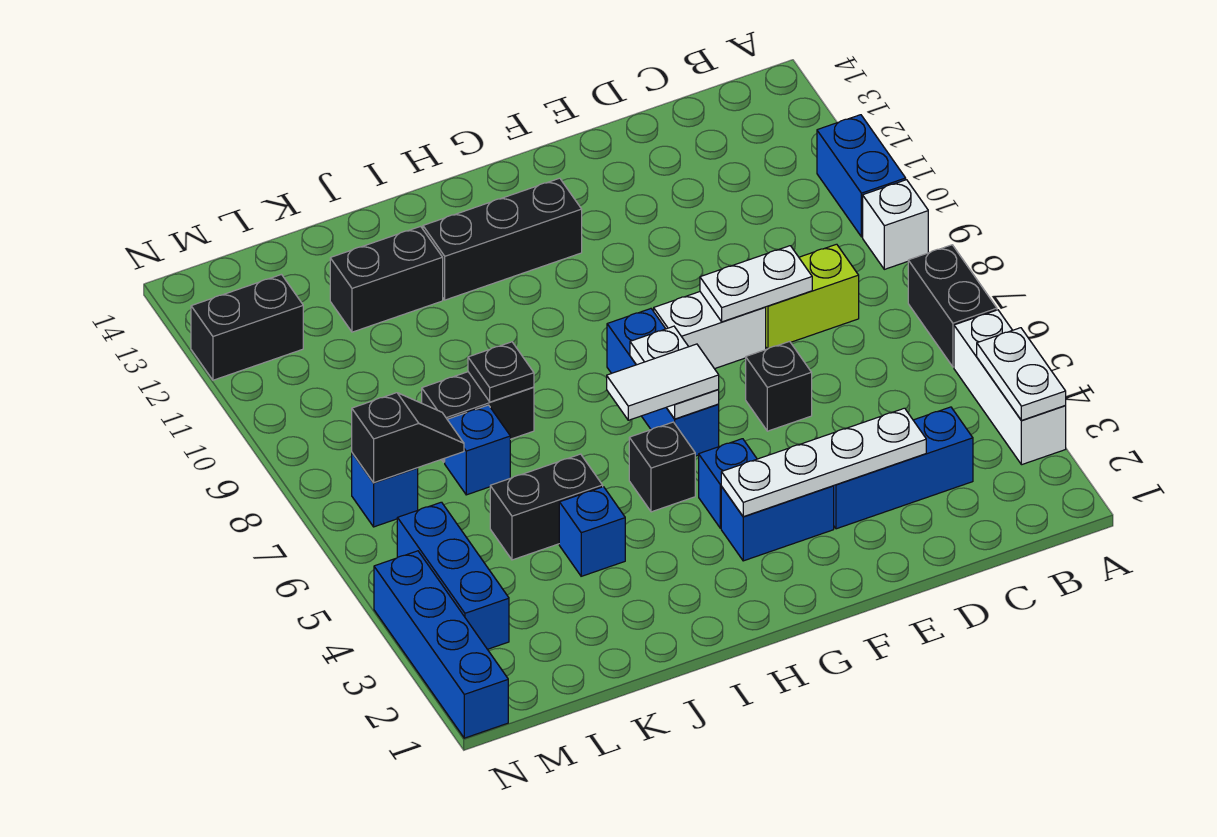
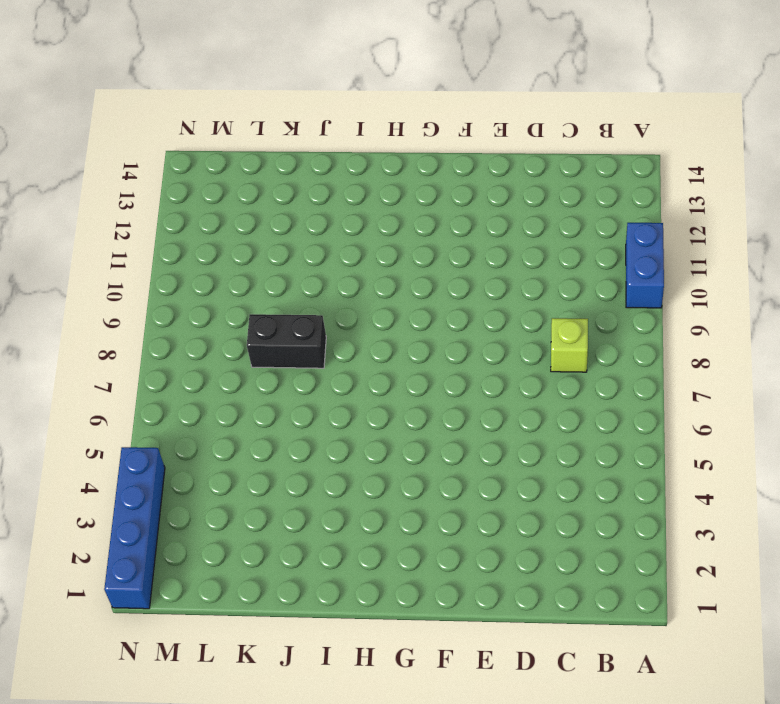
lime 1x1 brick [551,318,588,372] -> lime 1x2 brick [766,244,859,349]
none -> white 1x3 brick [954,310,1066,465]
none -> black 1x2 brick [908,245,997,367]
none -> white 1x1 brick [863,180,928,269]

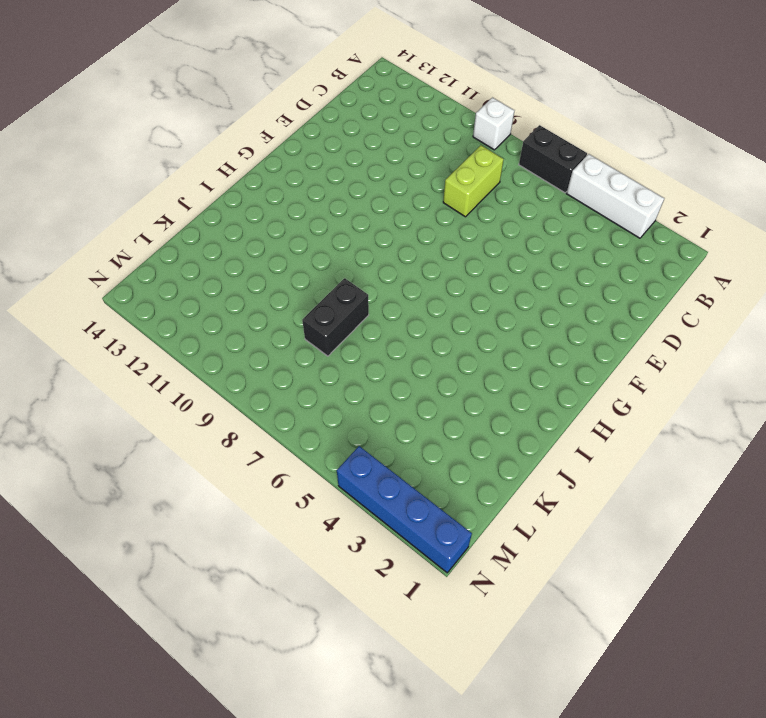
none -> blue 1x2 brick [817,115,906,237]
none -> blue 1x3 brick [834,407,973,529]
none -> black 1x1 brick [746,341,812,431]

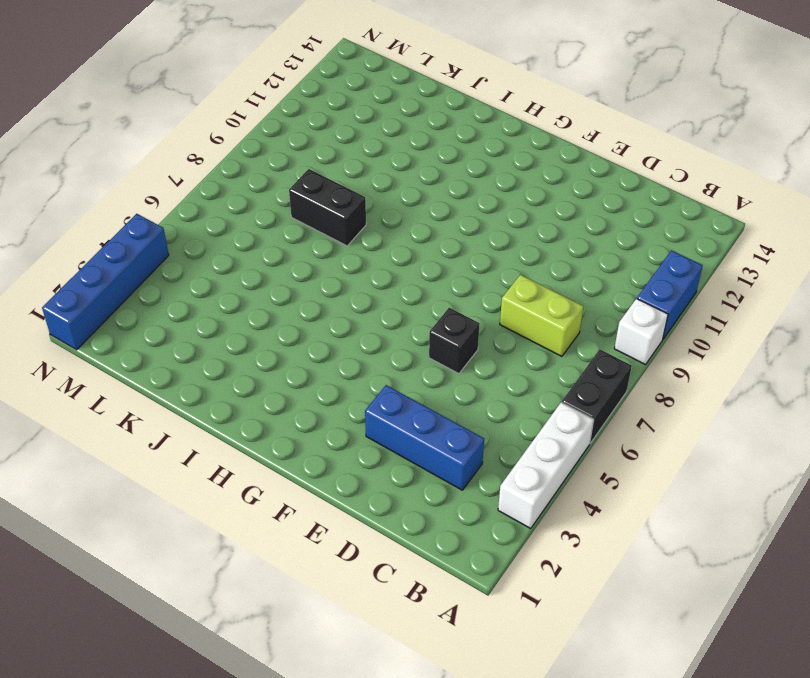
none -> white 1x2 brick [654,292,766,369]
none -> blue 1x2 brick [721,486,834,561]
none -> blue 1x1 brick [699,439,757,528]

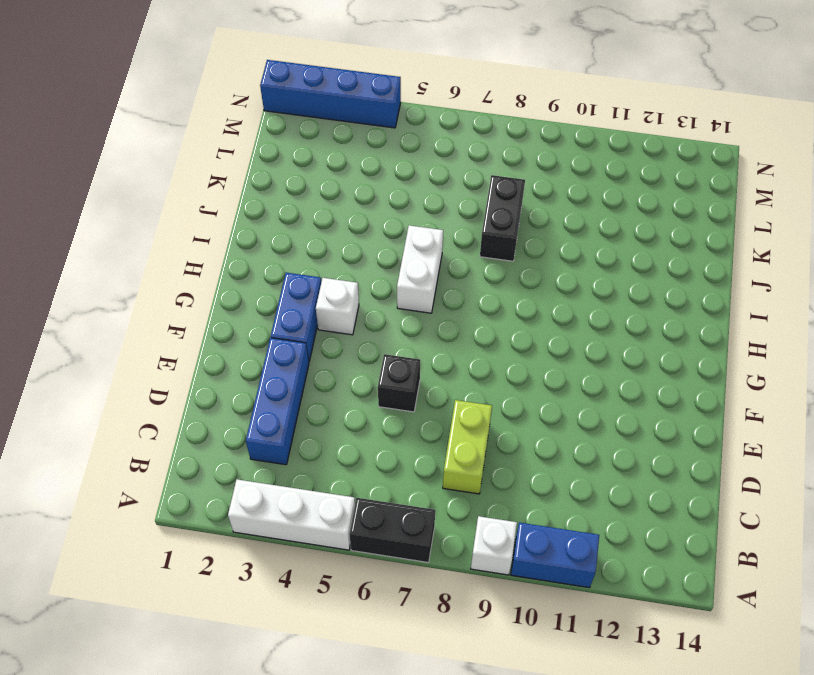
white 1x1 brick [316,278,359,335] -> blue 1x1 brick [699,439,757,528]
white 1x2 brick [397,225,443,313] -> white 1x2 brick moved to [654,292,766,369]
none -> blue 1x3 brick [607,309,719,456]
none -> black 1x3 brick [423,178,582,300]
none -> black 1x1 brick [629,422,695,512]

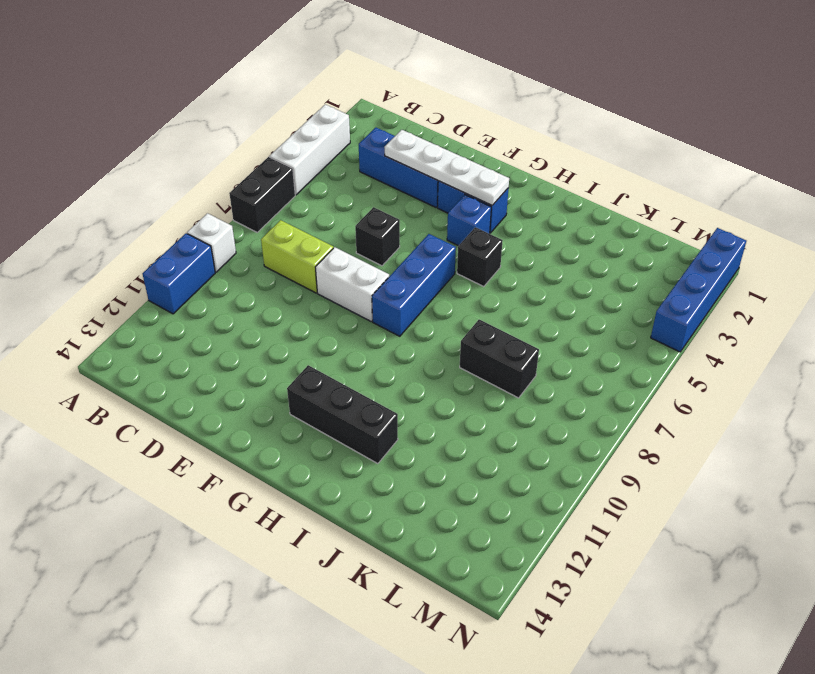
none -> blue 1x1 brick [559,487,625,576]
none -> black 1x2 brick [490,454,603,560]
none -> black 1x2 brick [330,226,443,332]

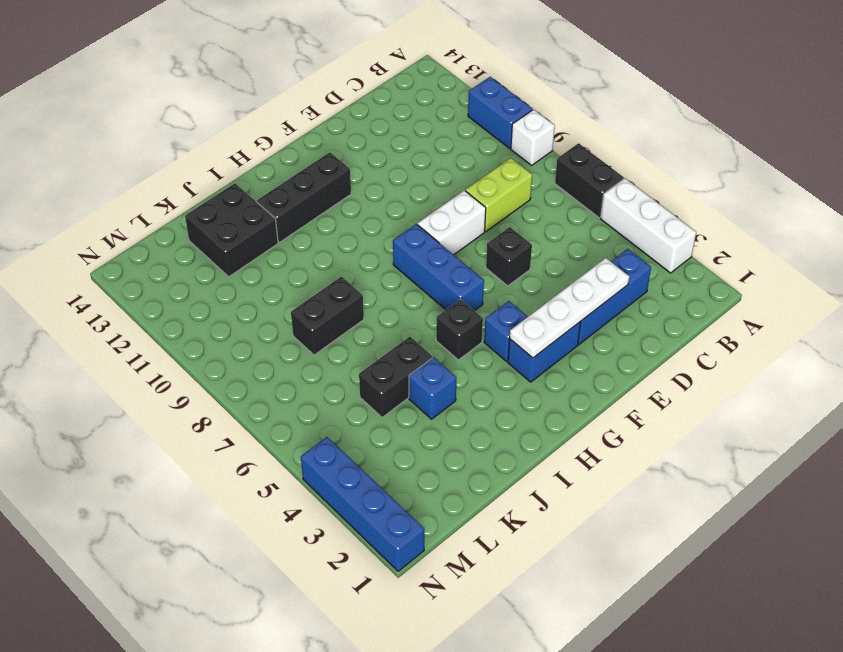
black 2x2 brick [185,183,278,277] -> black 1x2 brick [330,226,443,332]
none -> blue 1x1 brick [445,405,510,495]
none -> blue 1x3 brick [397,502,509,649]
none -> blue 1x1 brick [352,453,418,527]

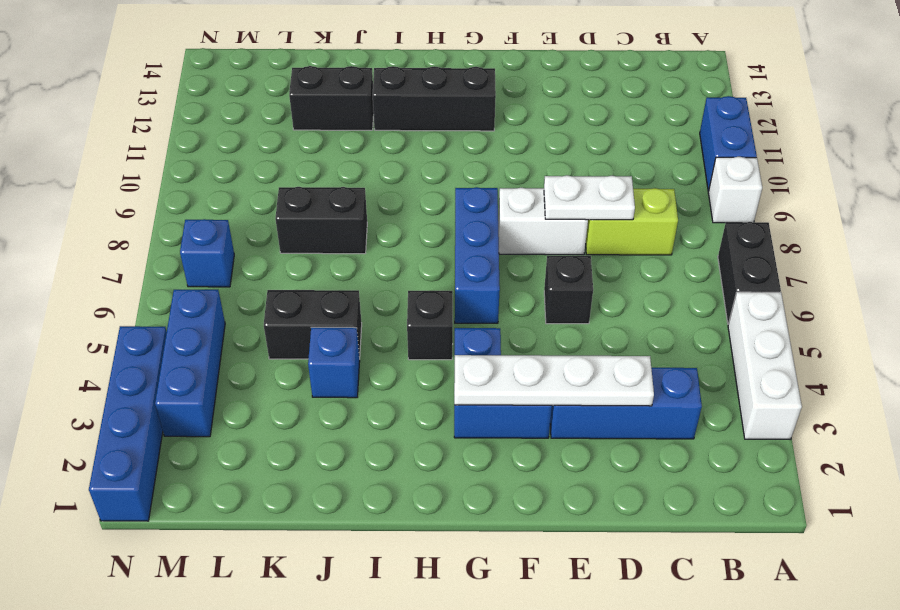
none -> blue 1x1 brick [445,405,510,495]
none -> black 1x2 brick [191,275,303,380]
none -> white 1x2 plate [977,328,1066,420]

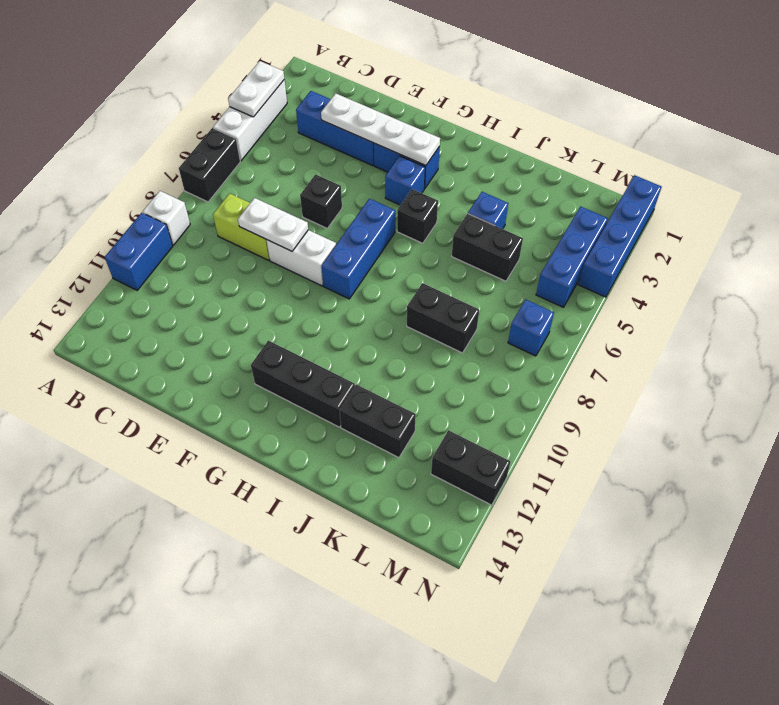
none -> blue 1x1 brick [445,405,510,495]
none -> white 1x2 plate [630,326,719,419]
none -> black 1x1 plate [468,342,534,402]

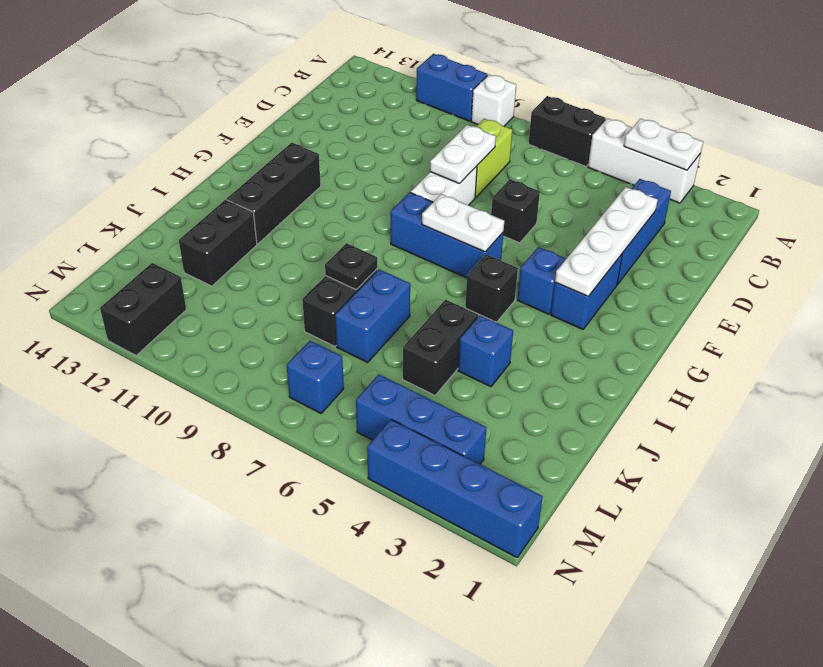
blue 1x2 brick [335,269,410,362] -> blue 1x1 brick [445,405,510,495]
none -> black 1x2 slope [352,393,464,483]
none -> white 1x2 tile [607,344,719,420]

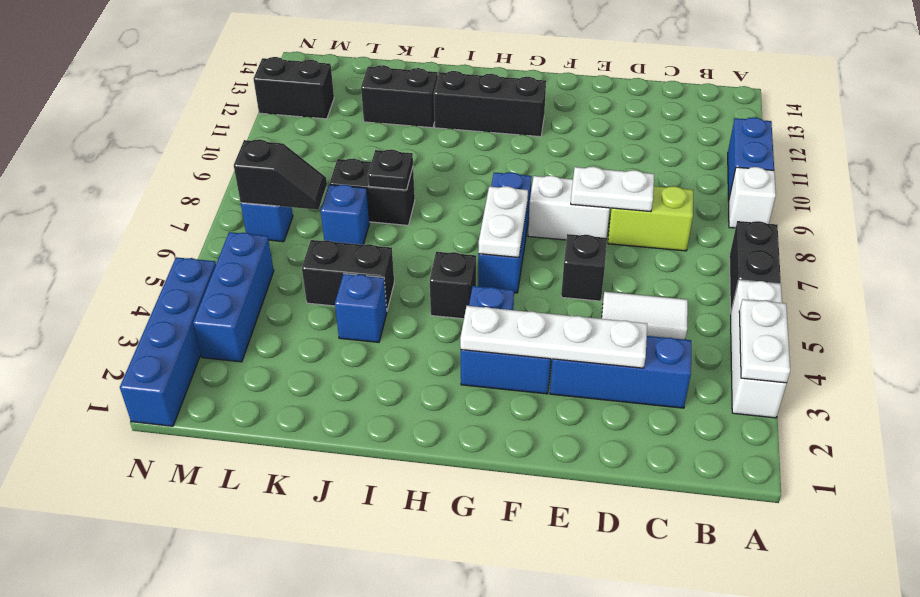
white 1x2 tile [602,292,688,340] -> white 1x2 tile moved to [607,344,719,420]

